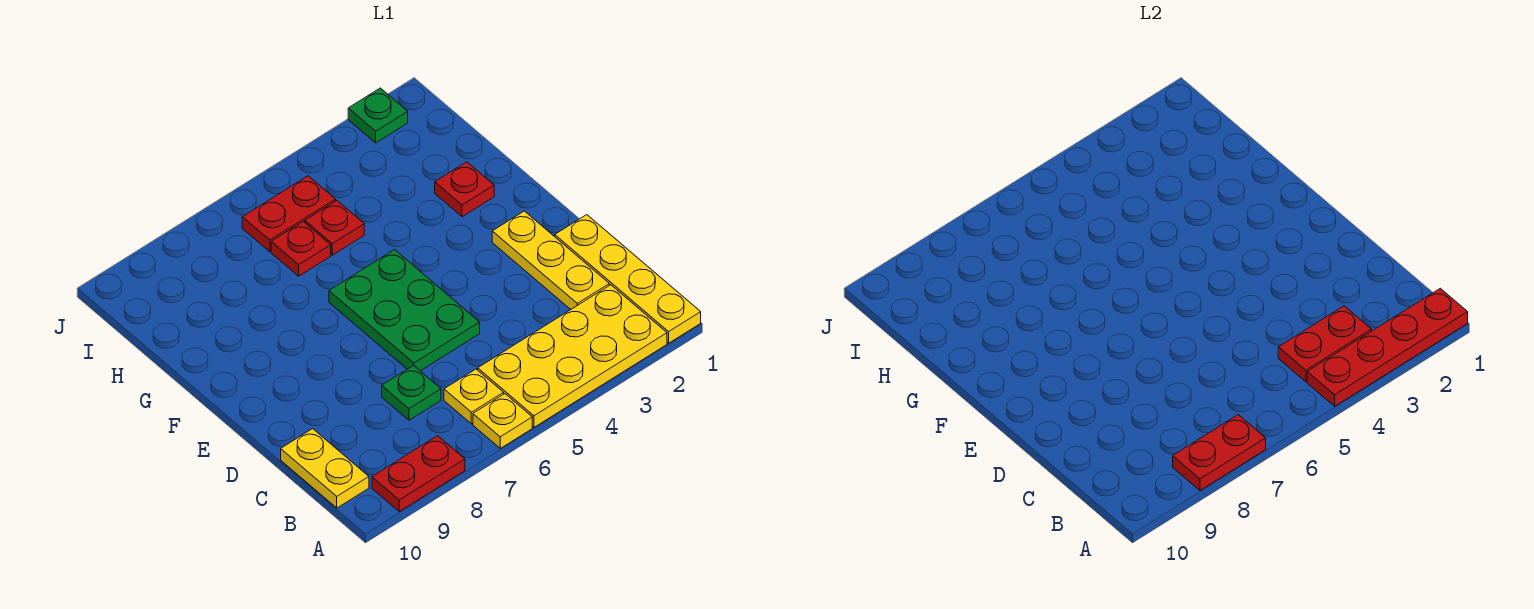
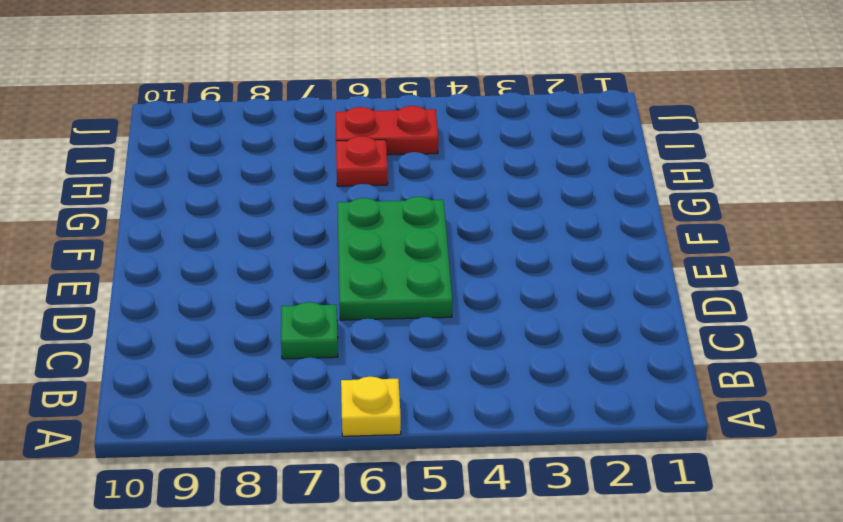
none -> yellow 1x4 plate [555,215,701,343]
none -> yellow 2x4 plate [478,285,667,427]
none -> red 1x2 plate [372,436,465,511]

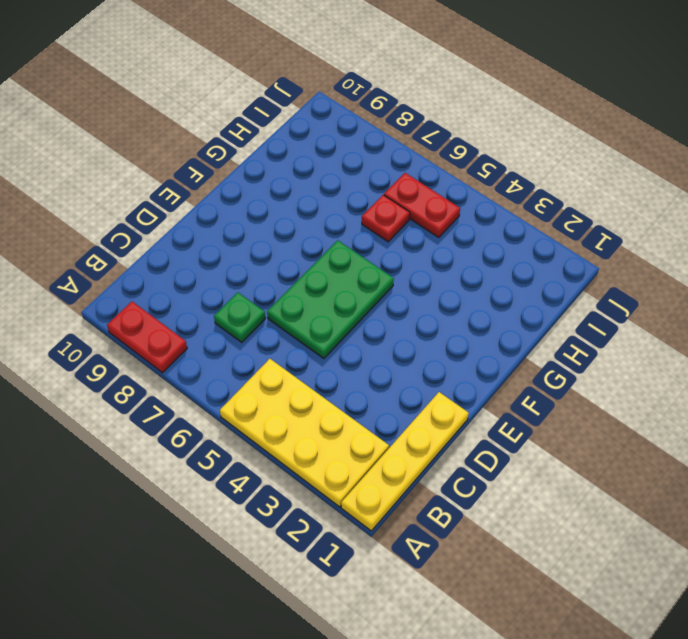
none -> yellow 1x1 plate [473,394,532,448]
none -> yellow 1x1 plate [444,369,504,424]
none -> yellow 1x2 plate [281,429,369,508]

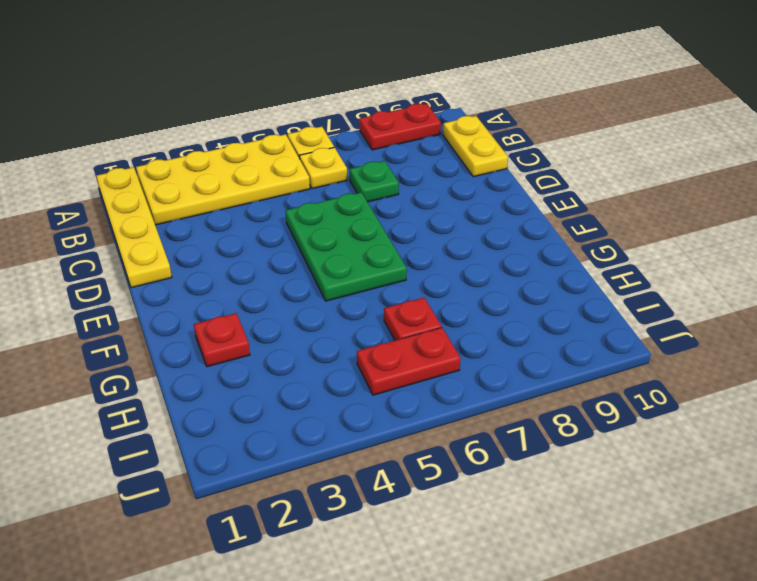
none -> yellow 1x3 plate [492,211,609,309]
none -> red 1x1 plate [305,201,364,255]
none -> green 1x1 plate [348,88,408,143]

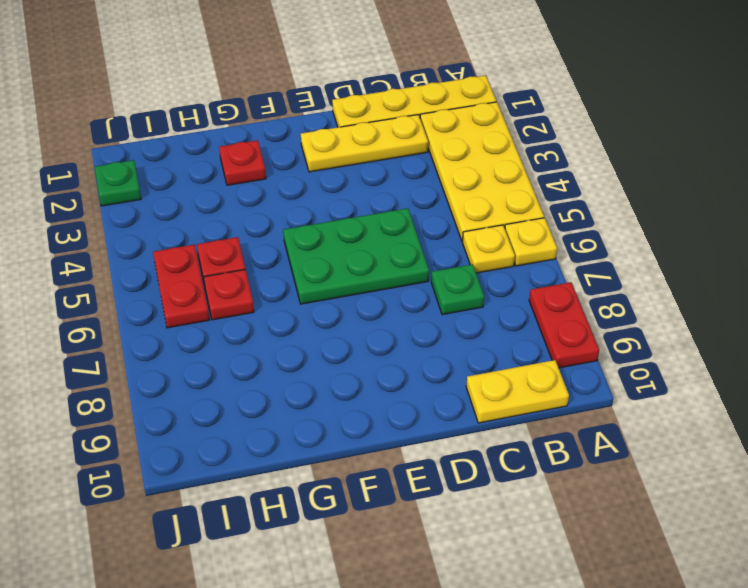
none -> red 1x4 plate [1307,288,1468,406]
none -> red 1x2 plate [1173,415,1266,490]
none -> red 1x2 plate [1278,306,1372,382]

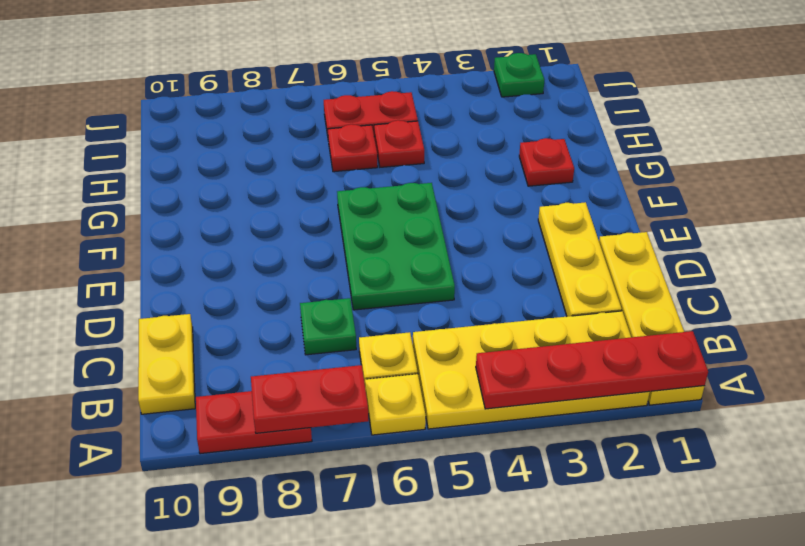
none -> red 1x2 plate [1278,306,1372,382]

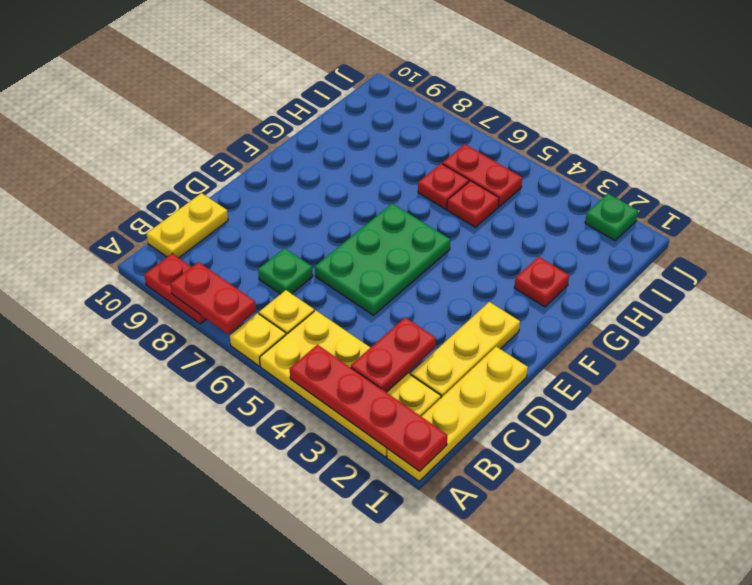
red 1x2 plate [351,317,436,392] -> red 1x2 plate turned to [1278,306,1372,382]

